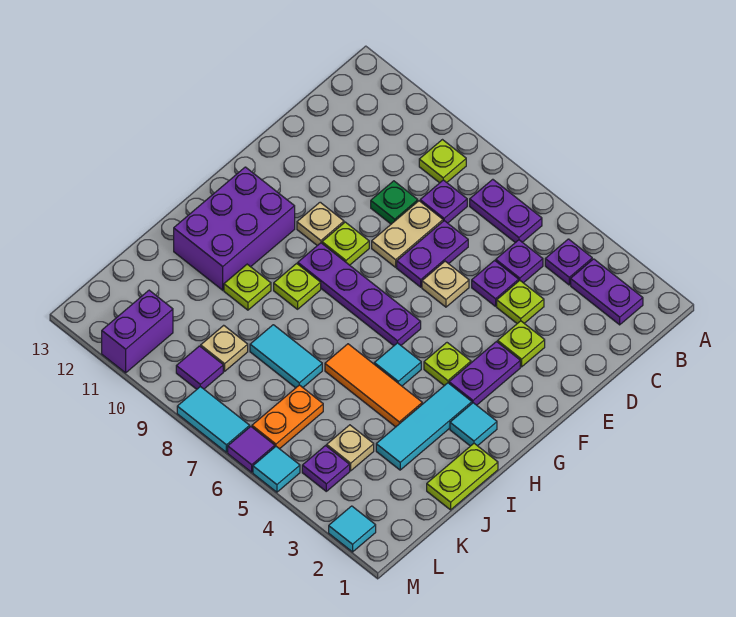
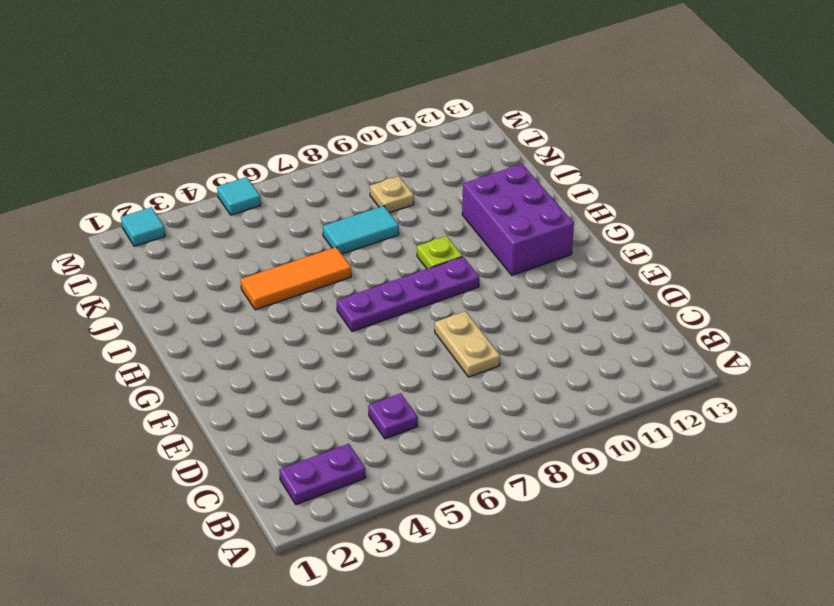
none -> purple 1x1 plate [545,239,592,285]
none -> purple 1x2 plate [470,179,542,243]
none -> lime 1x1 plate [419,140,466,183]
none -> purple 1x1 plate [420,180,467,223]

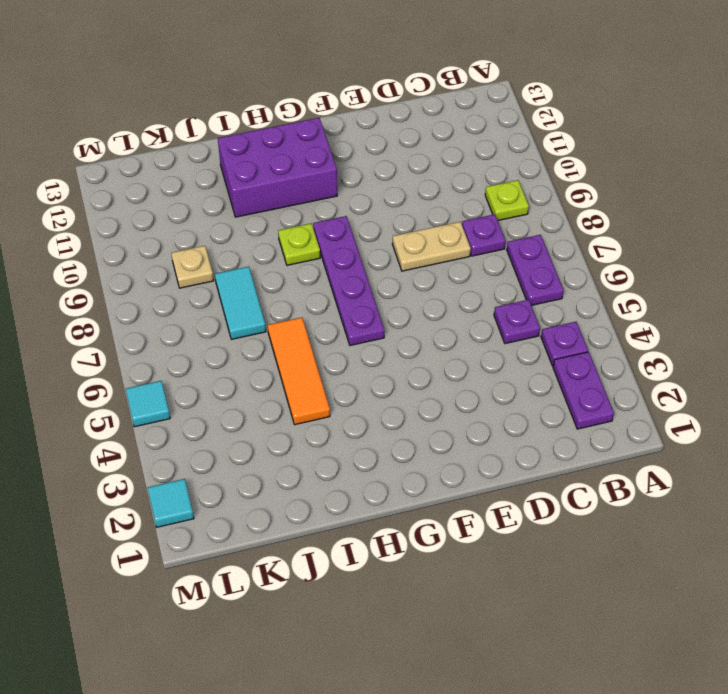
none -> lime 1x1 plate [497,280,544,323]
none -> purple 1x1 plate [472,260,519,306]
none -> purple 1x2 plate [397,221,468,287]
none -> green 1x1 plate [371,181,418,224]

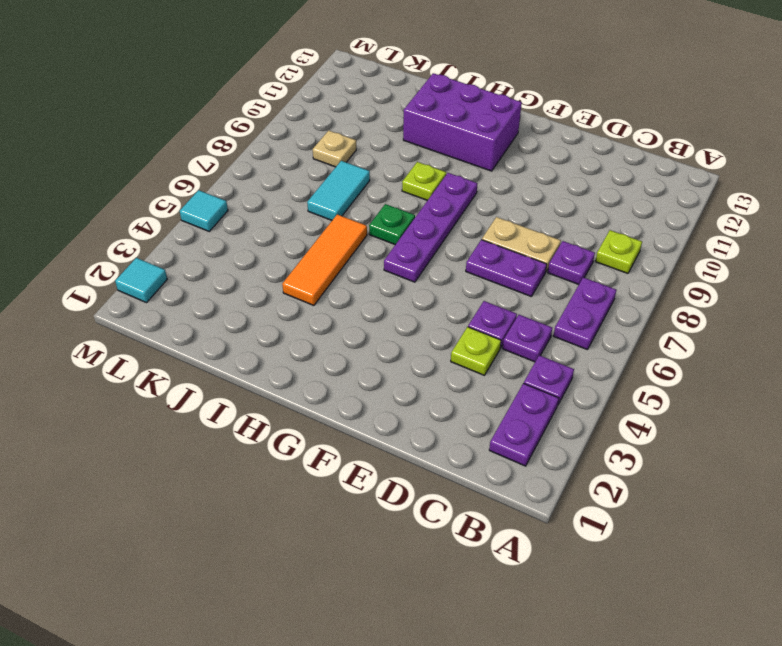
green 1x1 plate [369,204,415,245] -> green 1x1 plate moved to [371,181,418,224]
none -> lime 1x1 plate [498,321,545,367]
none -> tan 1x1 plate [422,261,469,307]
none -> purple 1x2 plate [449,342,520,405]
none -> lime 1x1 plate [322,222,369,265]

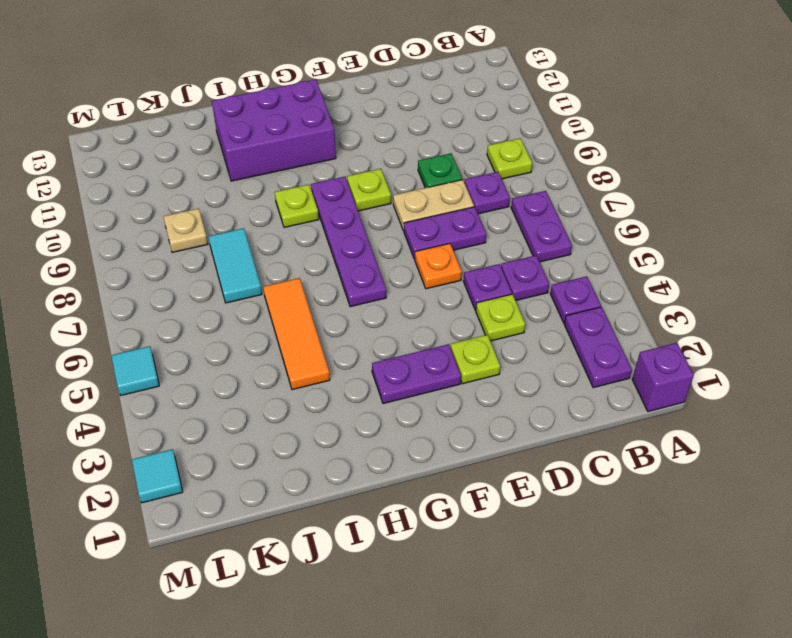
purple 1x1 brick [632,343,694,412] -> none
orange 1x1 plate [415,243,462,289] -> tan 1x1 plate [422,261,469,307]
none -> tan 1x1 plate [297,202,344,246]
none -> lime 1x1 plate [424,343,471,386]
none -> cyan 1x1 tile [450,403,497,446]
none -> cyan 1x3 tile [376,383,472,470]

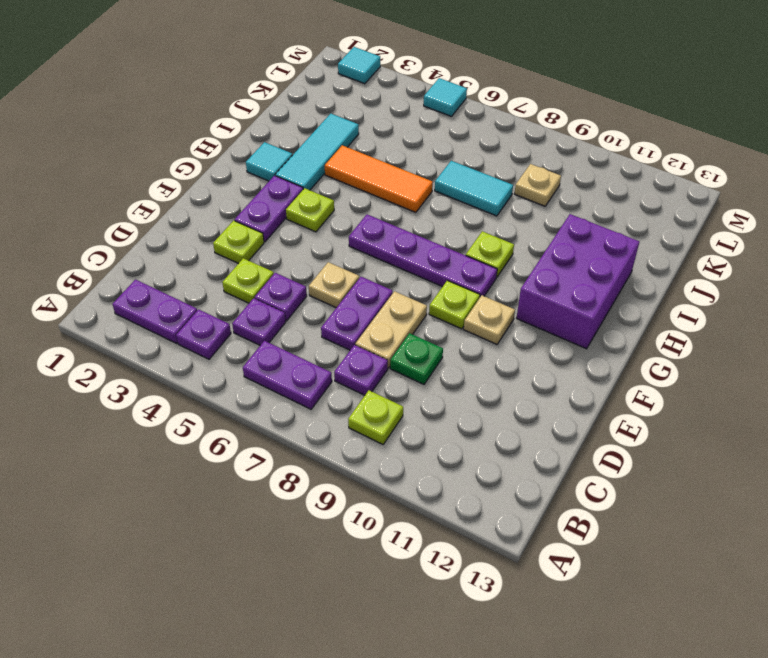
none -> cyan 1x1 tile [374,343,421,386]
none -> lime 1x2 plate [427,443,498,510]
none -> lime 1x1 plate [224,264,271,310]
none -> tan 1x1 plate [327,425,374,471]

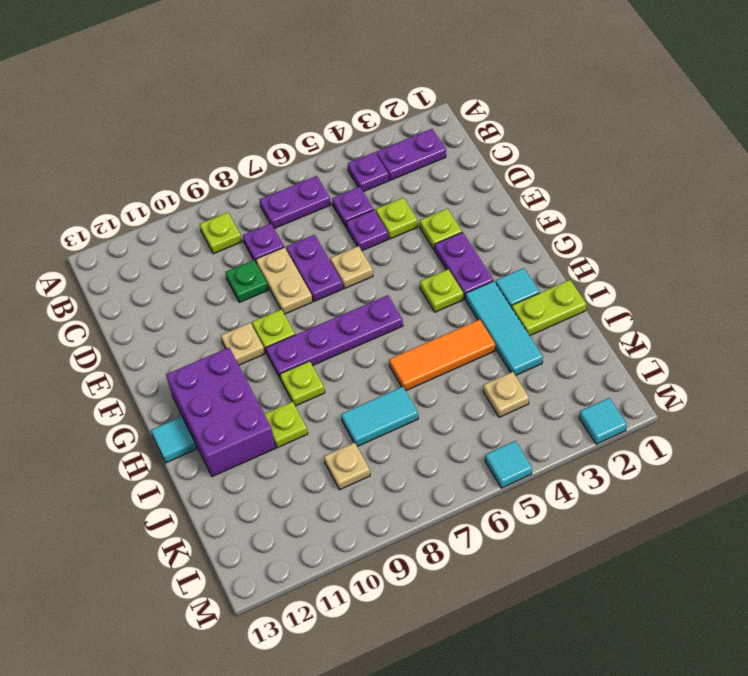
cyan 1x1 tile [151,417,196,463] -> cyan 1x1 tile moved to [374,343,421,386]
lime 1x2 plate [512,280,586,336] -> lime 1x2 plate turned to [427,443,498,510]
none -> orange 1x2 plate [252,385,323,449]
none -> purple 1x1 plate [302,446,350,491]
none -> purple 1x1 tile [176,346,223,389]
none -> purple 1x2 brick [102,290,173,373]

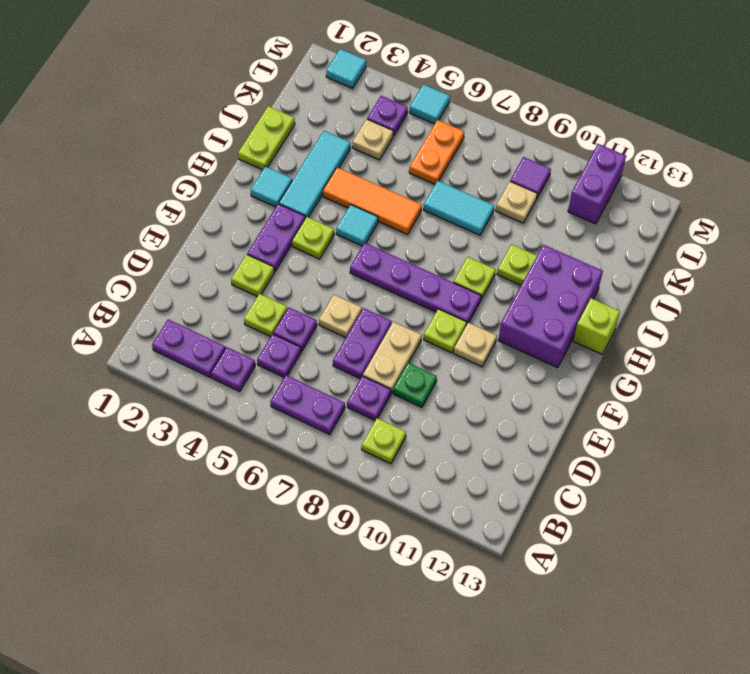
lime 1x1 brick [573,298,620,354] -> none
none -> purple 1x1 tile [228,427,275,472]
none -> cyan 1x2 tile [177,387,250,452]

